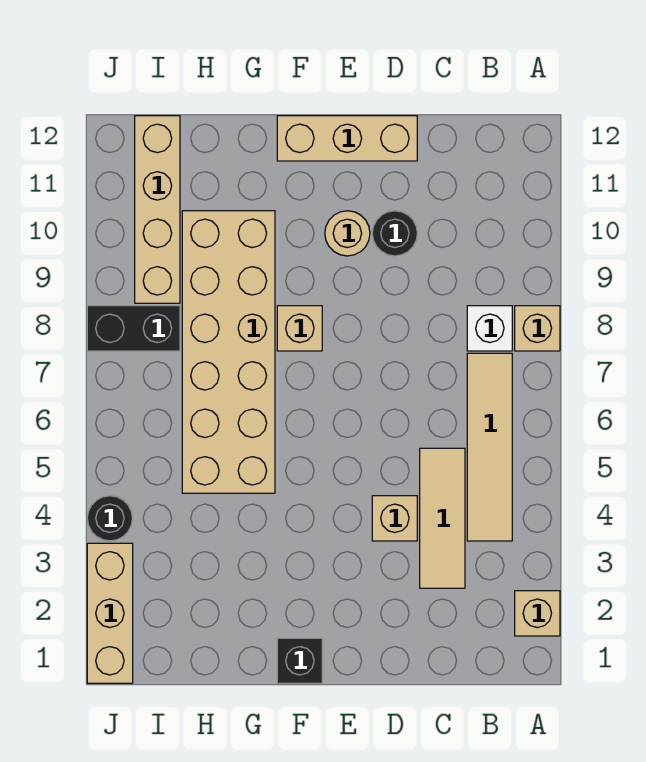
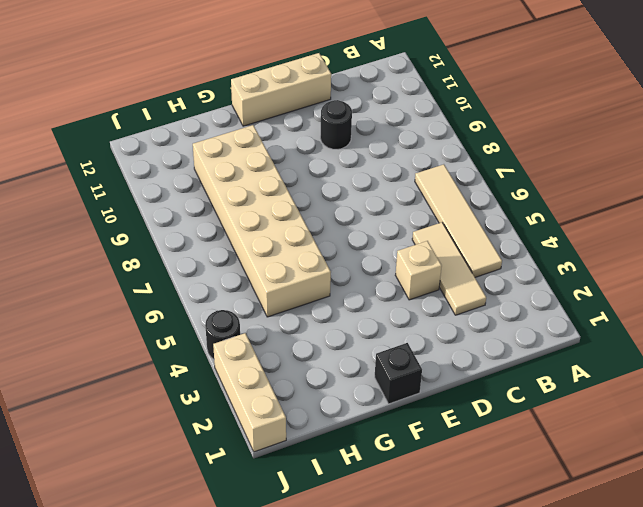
none -> tan 1x1 brick [515,591,560,636]
none -> tan 1x1 brick [515,306,560,351]
none -> white 1x1 brick [467,306,512,351]

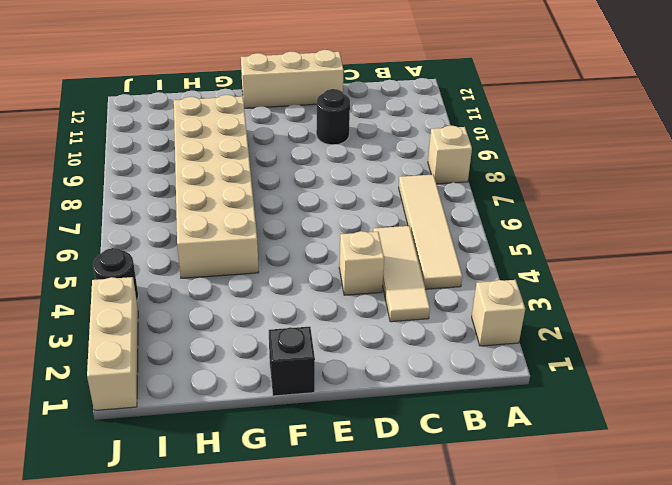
none -> white 1x1 brick [467,306,512,351]
none -> tan 1x1 round brick [325,211,370,256]
none -> tan 1x1 brick [277,306,322,351]

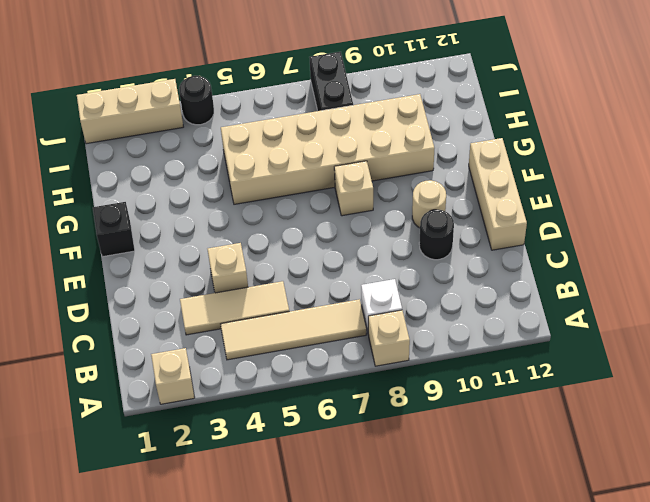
none -> tan 1x4 brick [135,116,180,303]

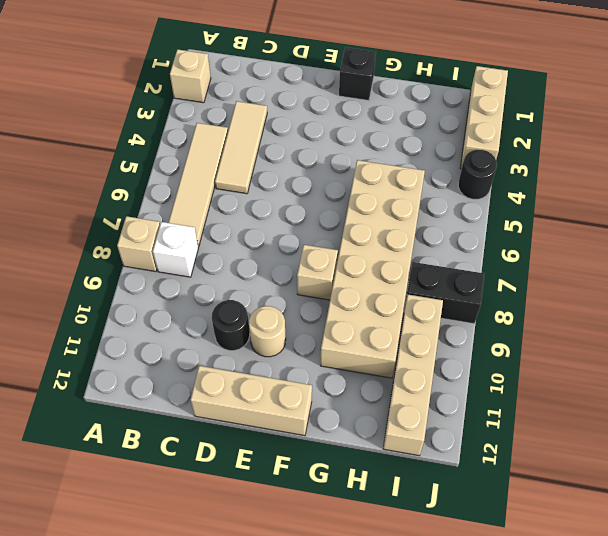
none -> tan 1x1 brick [372,496,417,541]

